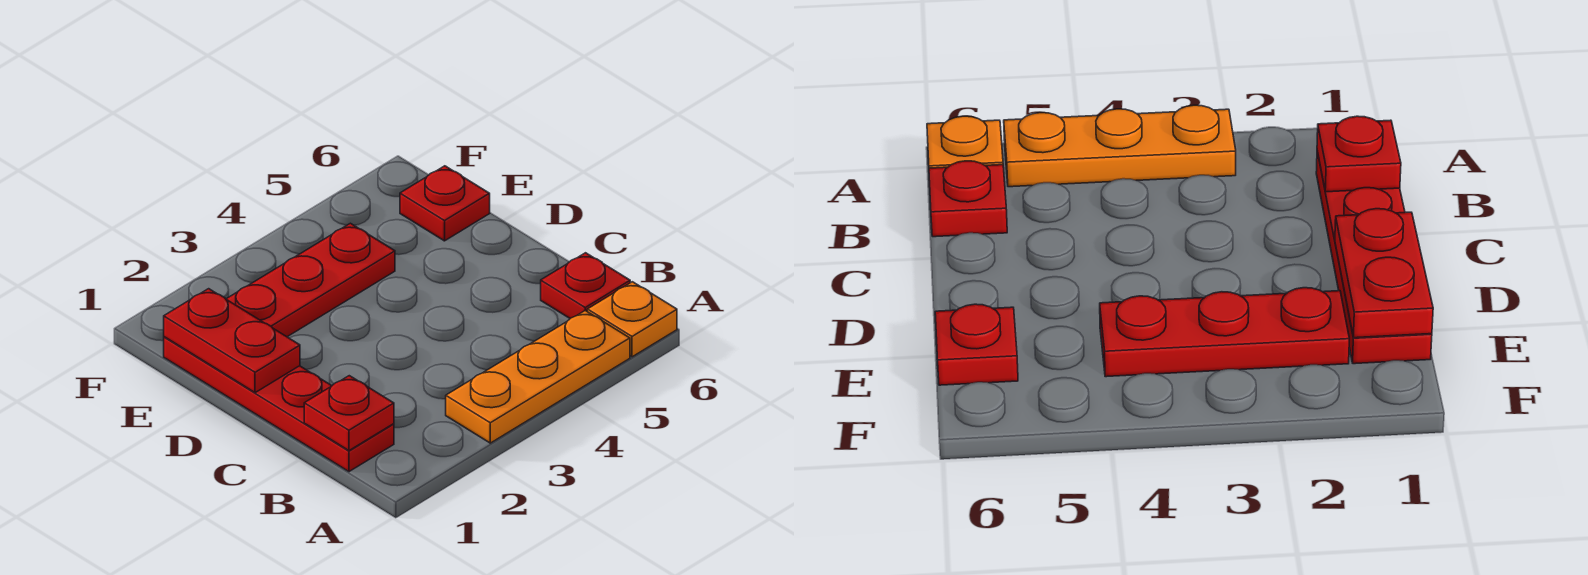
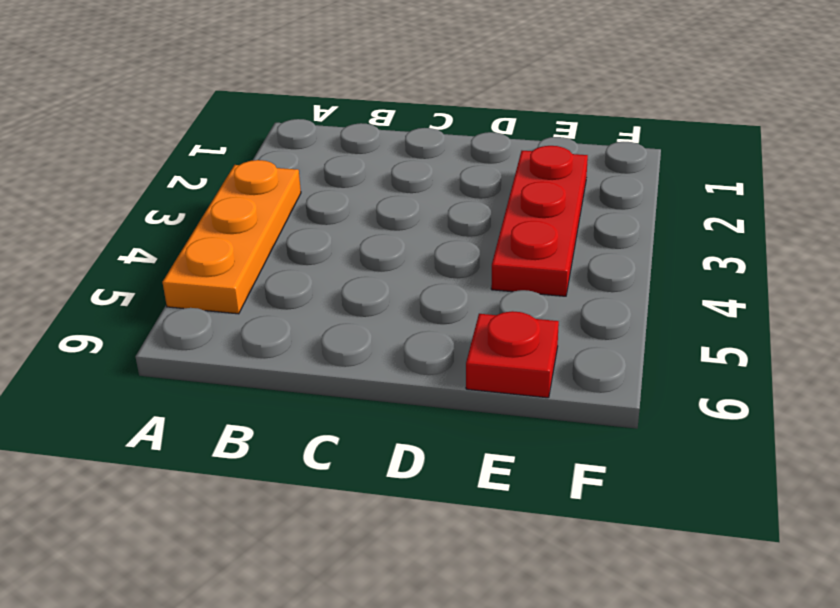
none -> orange 1x1 plate [587,282,677,357]
none -> red 1x4 plate [164,337,394,472]

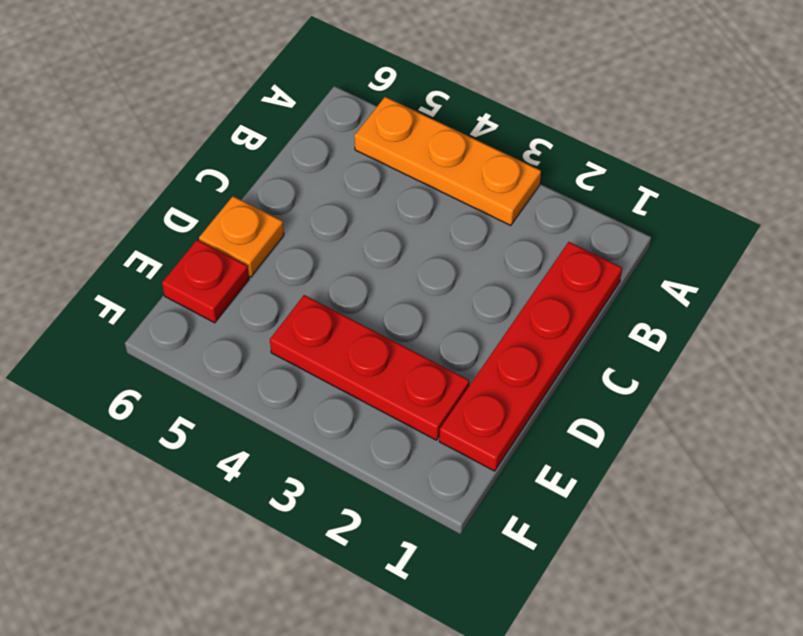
orange 1x1 plate [199,196,284,277] -> orange 1x1 plate moved to [587,282,677,357]
none -> red 1x1 plate [541,253,630,318]
none -> red 1x1 plate [304,376,394,451]

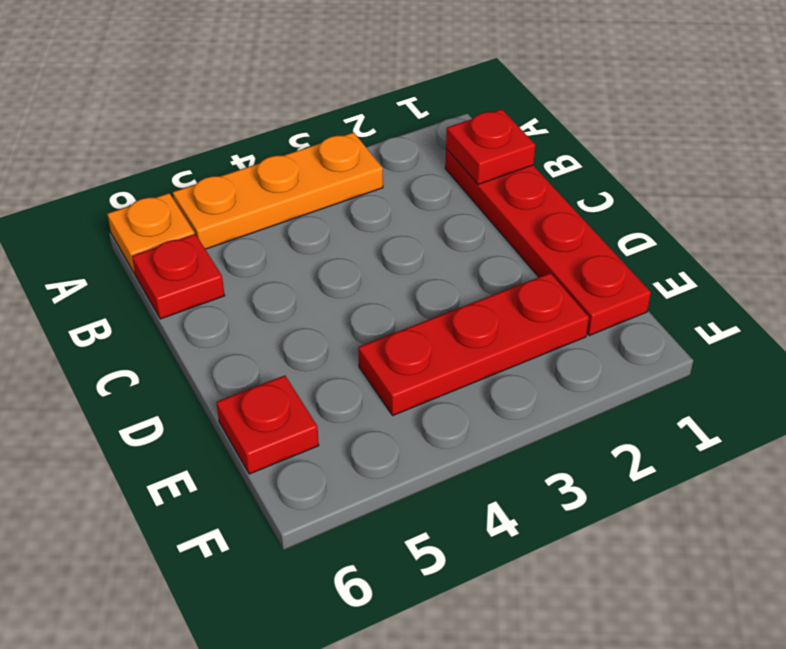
none -> red 1x2 plate [164,289,300,393]

